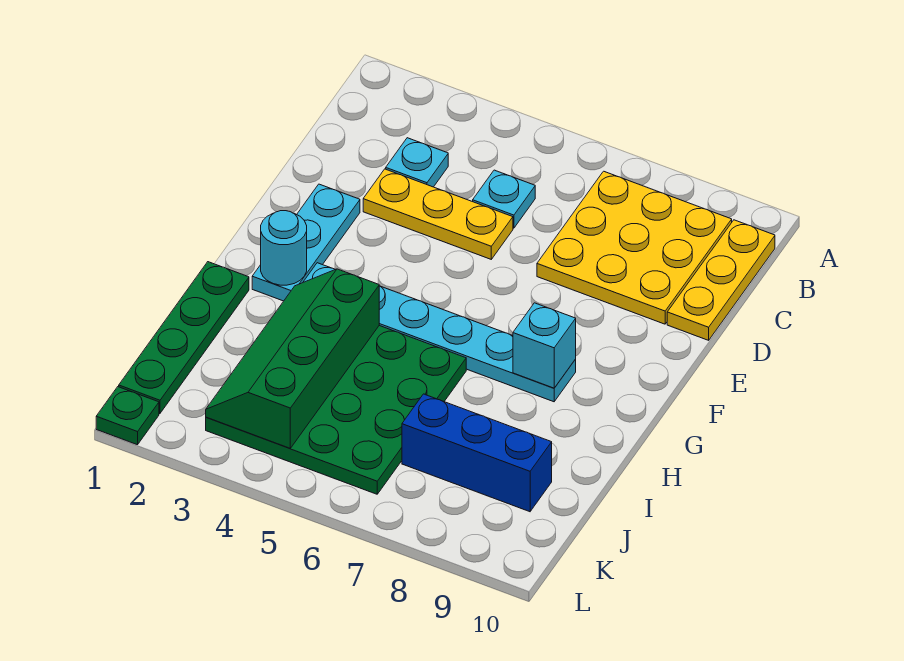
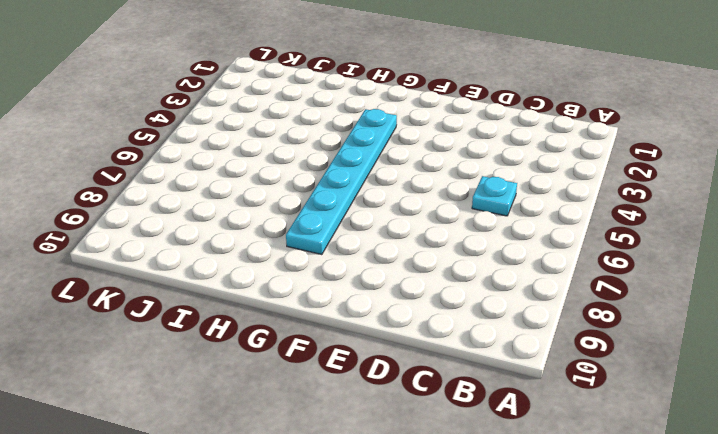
none -> yellow 3x3 plate [537,171,732,324]
none -> yellow 1x3 plate [667,220,775,340]
none -> cyan 1x1 plate [386,138,448,187]

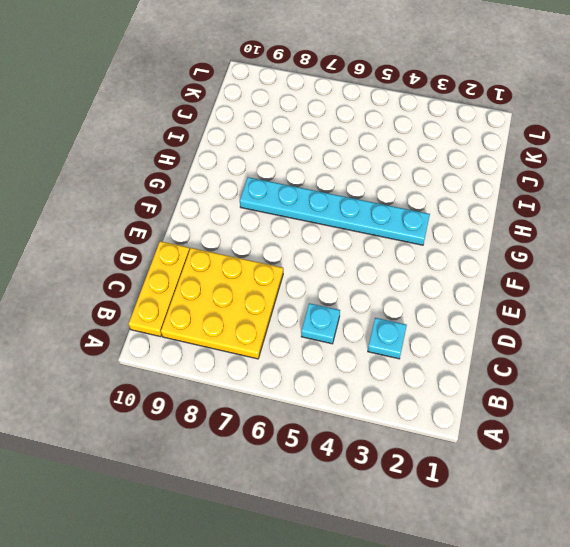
none -> yellow 1x3 plate [363,169,513,259]
none -> cyan 1x3 plate [252,184,360,301]
none -> green 1x4 plate [119,262,249,413]

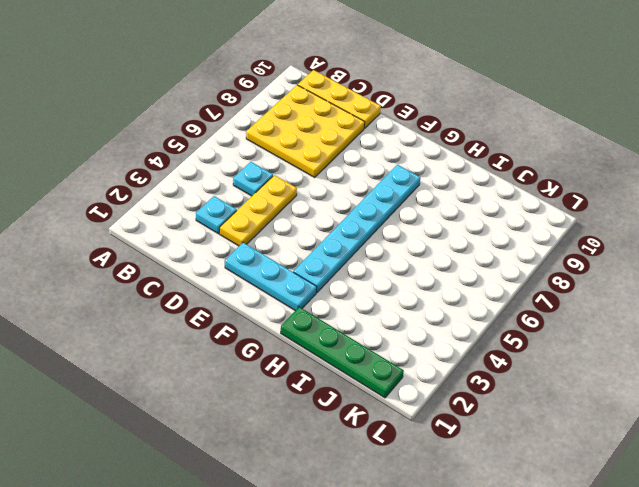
none -> green 4x4 plate [206,326,466,494]
none -> blue 1x3 brick [402,394,552,512]
none -> green 1x1 plate [96,387,159,445]

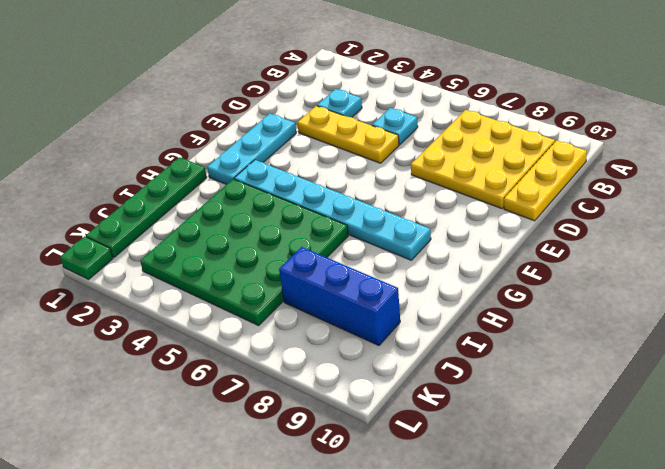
none -> cyan 1x1 round brick [261,211,307,285]
none -> cyan 1x1 brick [513,303,576,388]
none -> green 2x4 slope [206,269,379,448]

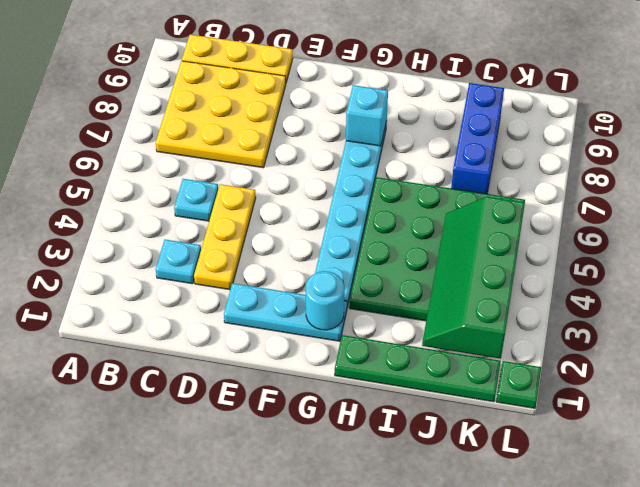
green 2x4 slope [422,197,525,359] -> green 2x4 slope turned to [206,269,379,448]

